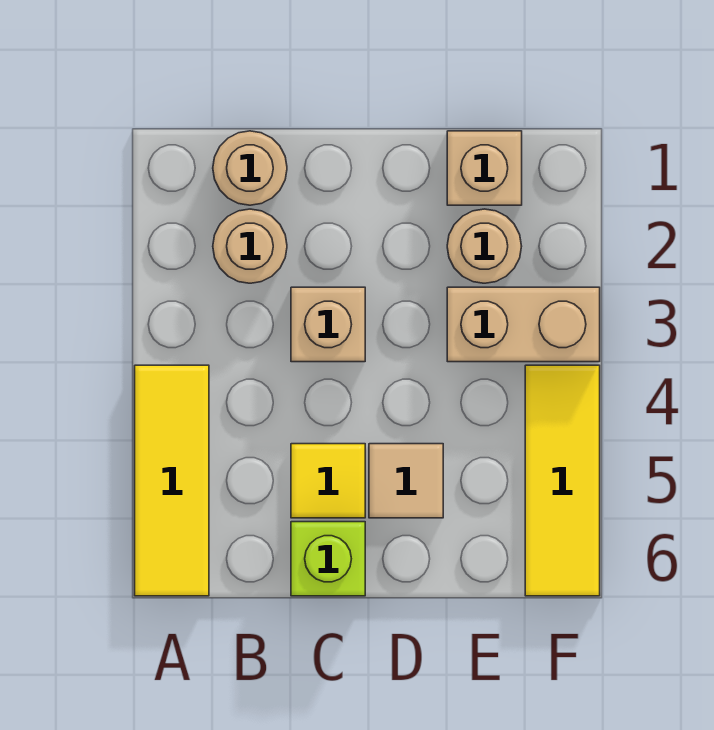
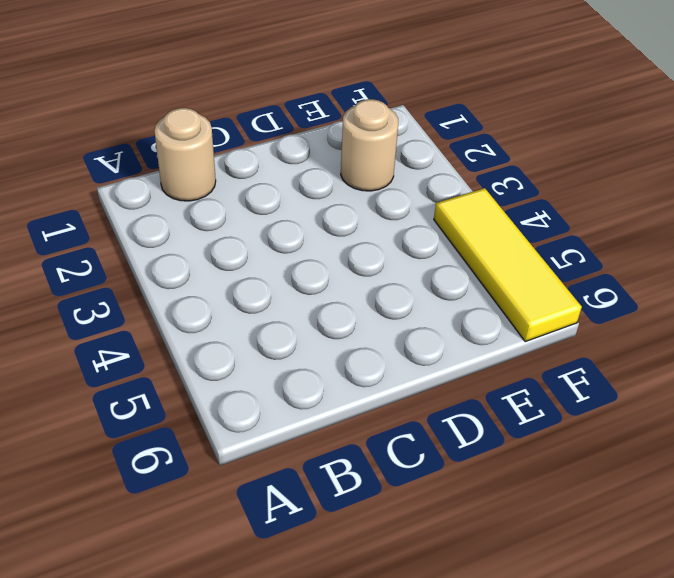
none -> yellow 1x3 tile [135,365,209,596]
none -> tan 1x1 round brick [213,209,287,283]

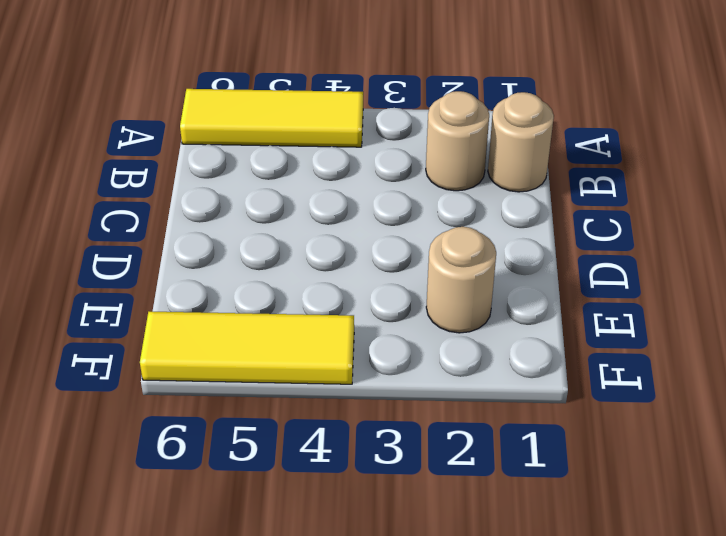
none -> tan 1x1 brick [291,287,365,362]
none -> yellow 1x1 tile [291,444,365,518]

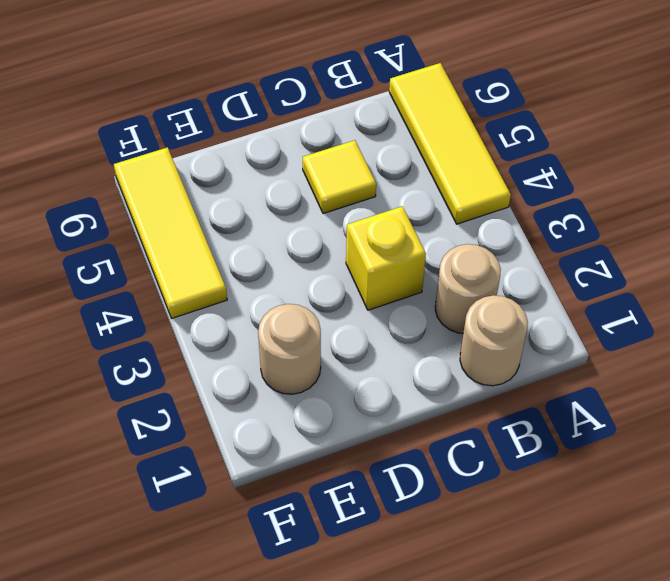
yellow 1x1 brick [346,206,426,310] -> tan 1x1 brick [291,287,365,362]
none -> lime 1x1 brick [291,522,365,596]
none -> tan 1x1 tile [369,444,443,518]

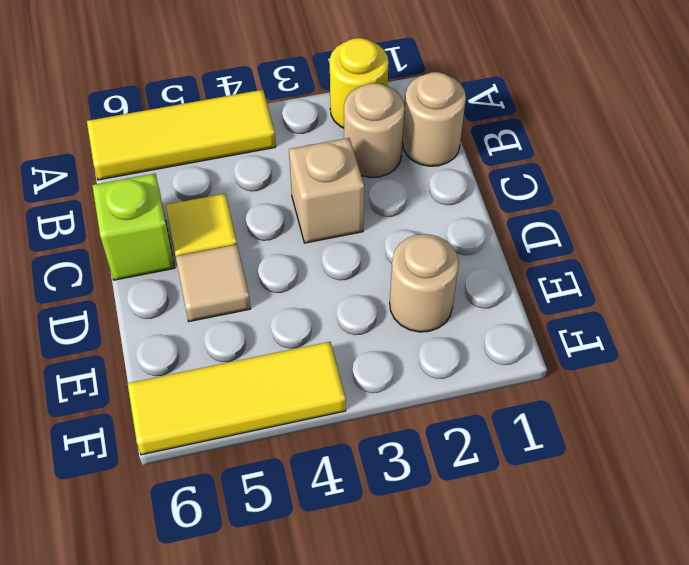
yellow 1x1 round brick [330,38,389,128] -> none
none -> tan 1x1 brick [447,131,522,205]
none -> tan 1x2 brick [447,287,600,362]

